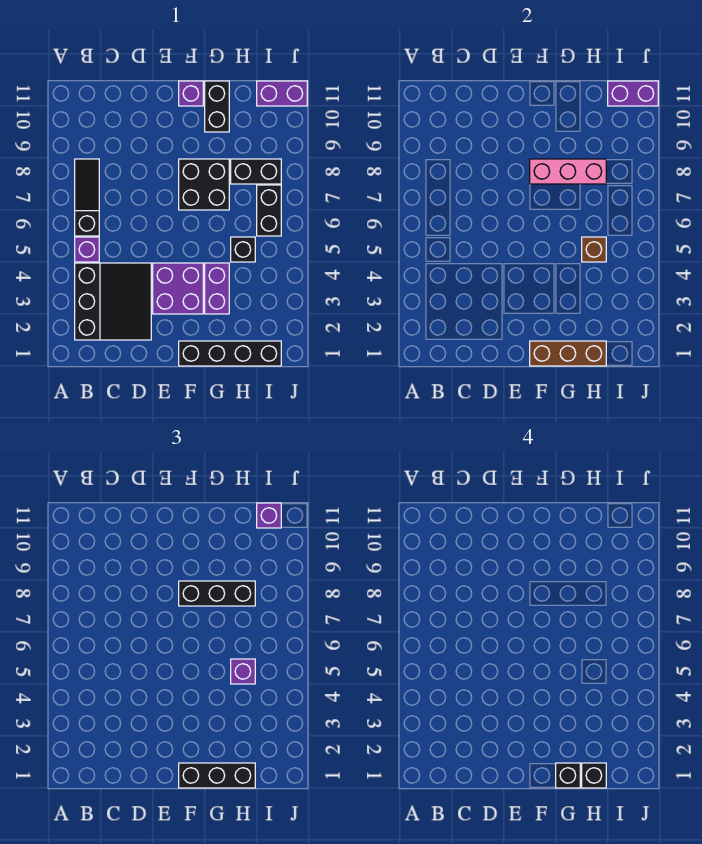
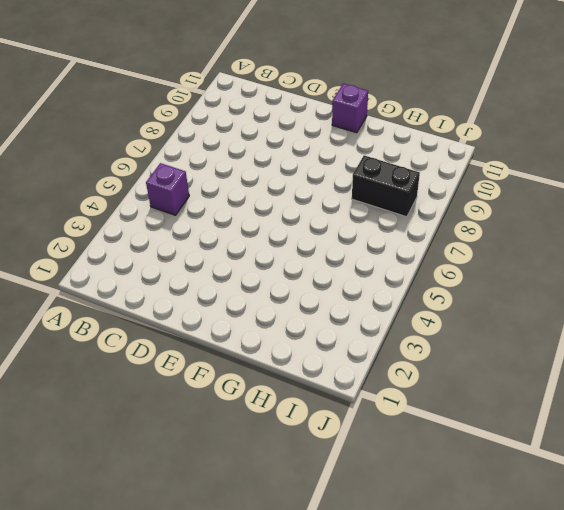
none -> black 3x3 slope [75,263,151,340]
none -> black 1x3 slope [75,159,99,236]
none -> purple 2x2 brick [153,263,203,314]

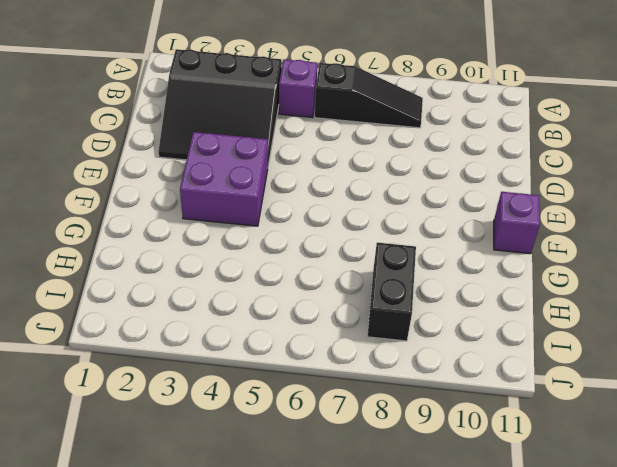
none -> black 1x4 brick [179,341,281,366]
none -> black 2x2 brick [179,159,229,210]
none -> purple 1x2 brick [205,263,229,314]

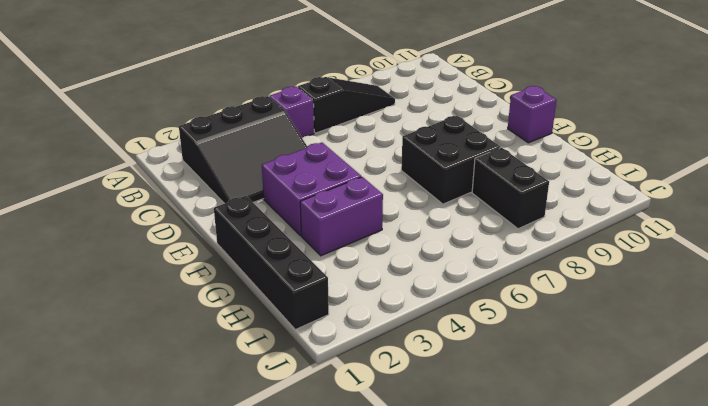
none -> black 1x2 brick [205,81,229,132]
none -> black 1x1 brick [231,237,255,262]
none -> black 1x2 brick [257,185,281,236]

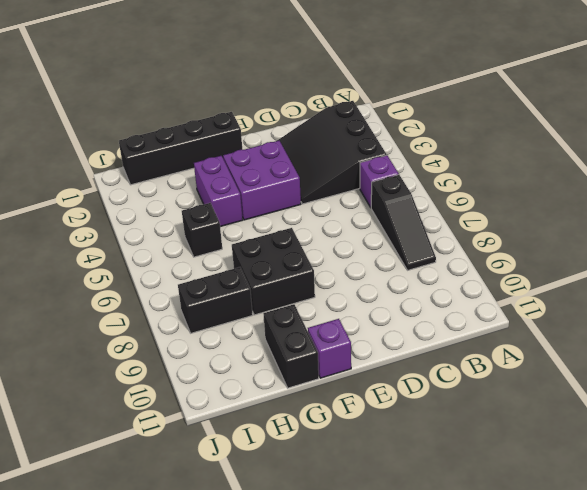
none -> black 1x2 brick [257,185,281,236]
none -> purple 1x2 brick [257,81,307,106]
none -> brown 1x3 brick [530,341,606,366]

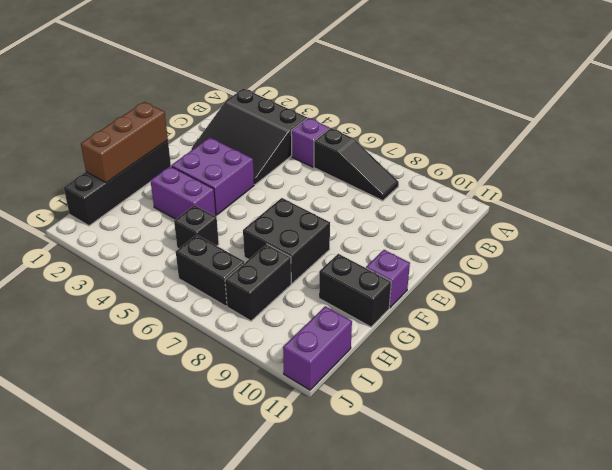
none -> pink 1x3 brick [530,159,606,184]
none -> brown 1x1 brick [582,237,606,262]
none -> purple 1x2 brick [608,81,658,106]

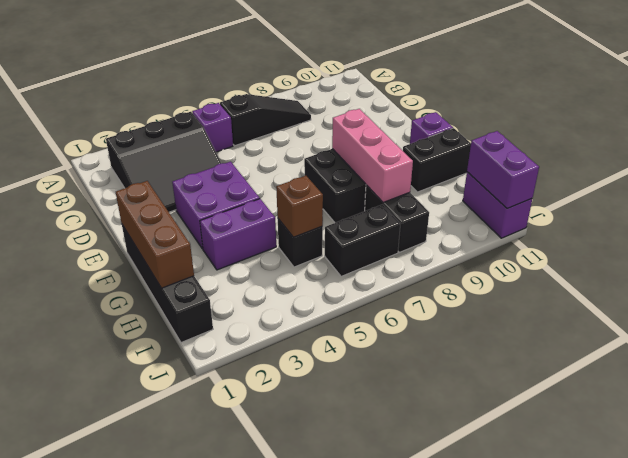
none -> black 1x3 brick [179,763,255,788]
none -> black 1x3 brick [179,581,255,606]
none -> purple 1x1 brick [231,659,255,684]

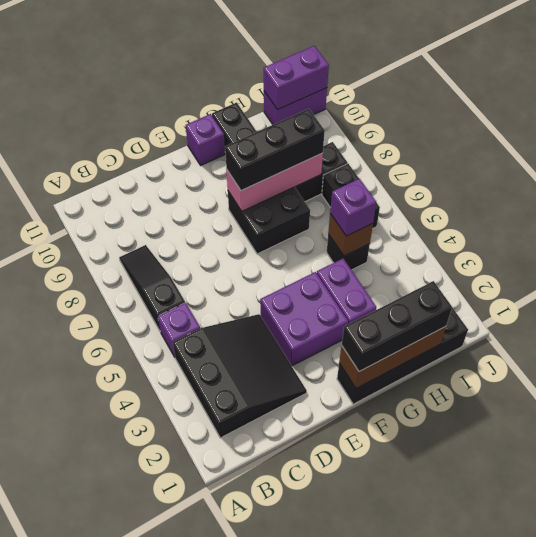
none -> purple 1x1 brick [257,503,281,528]
none -> black 1x1 brick [556,763,580,788]
none -> black 1x1 brick [582,763,606,788]

